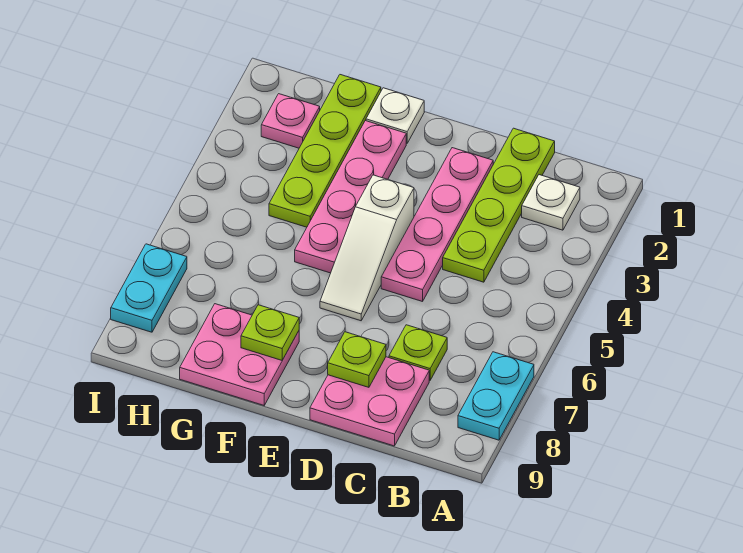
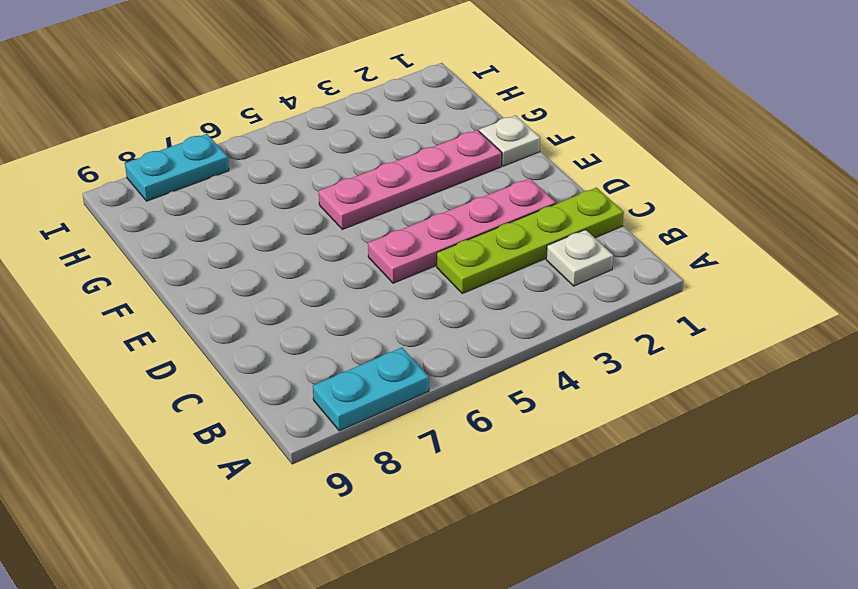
none -> lime 1x1 plate [389,325,447,380]
none -> pink 2x2 plate [310,357,429,446]
none -> white 1x3 slope [320,175,414,321]

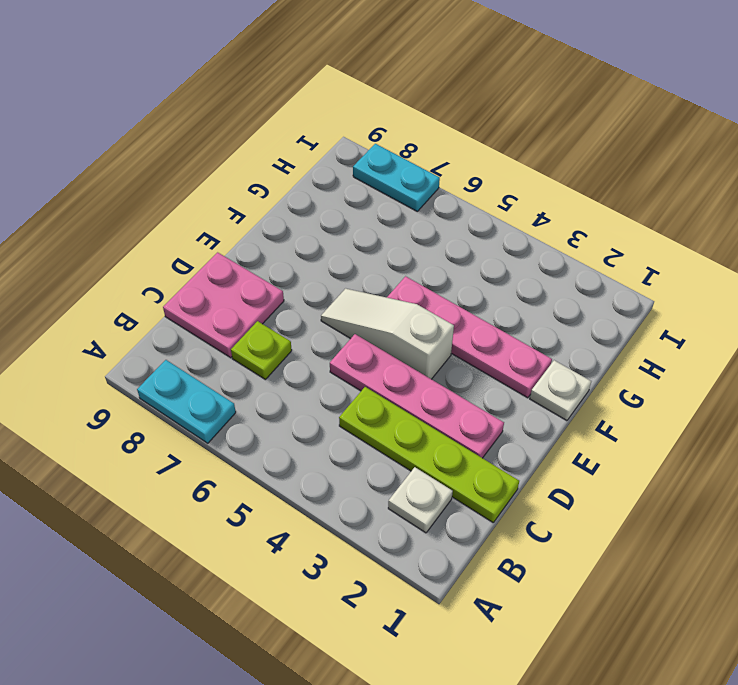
none -> pink 2x2 plate [180,304,299,405]
none -> lime 1x4 plate [269,75,381,227]
none -> pink 1x1 plate [261,94,320,148]

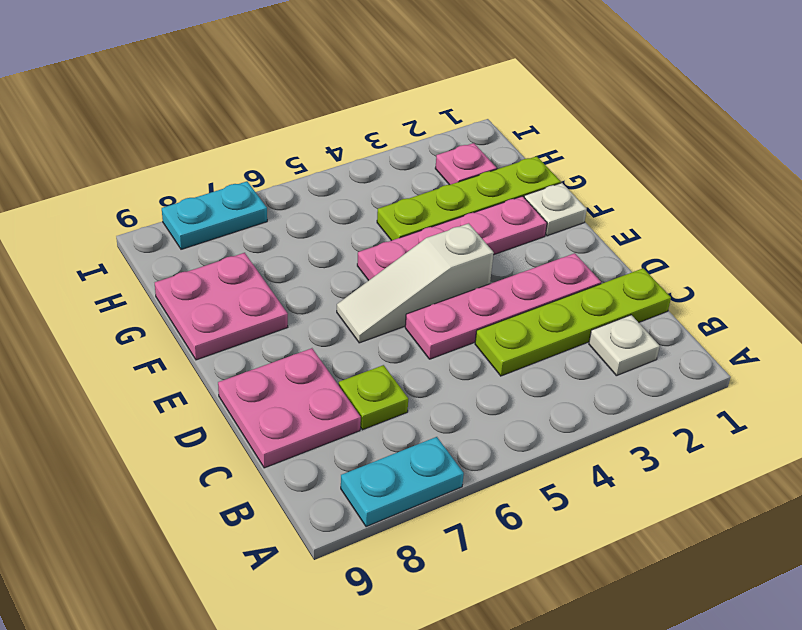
none -> lime 1x1 plate [328,332,386,387]
none -> lime 1x1 plate [241,305,299,360]

